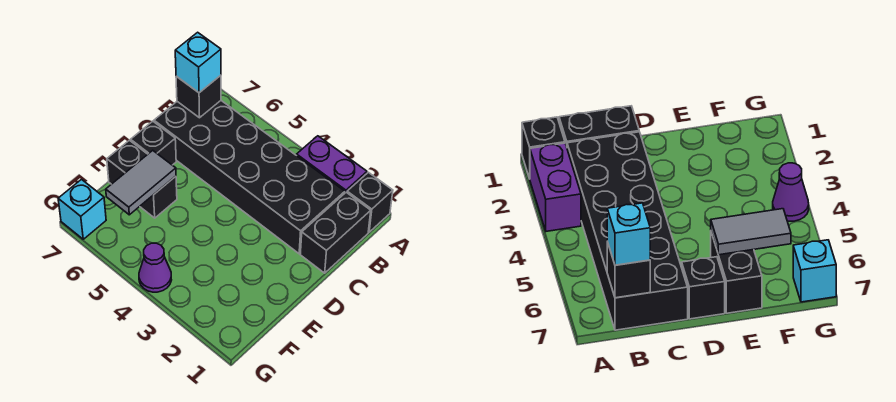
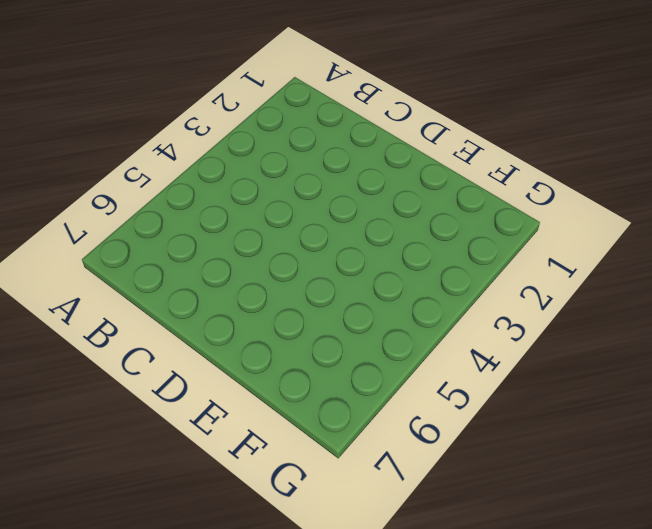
none -> black 1x1 brick [347,172,393,232]
none -> purple 1x2 brick [297,136,367,193]

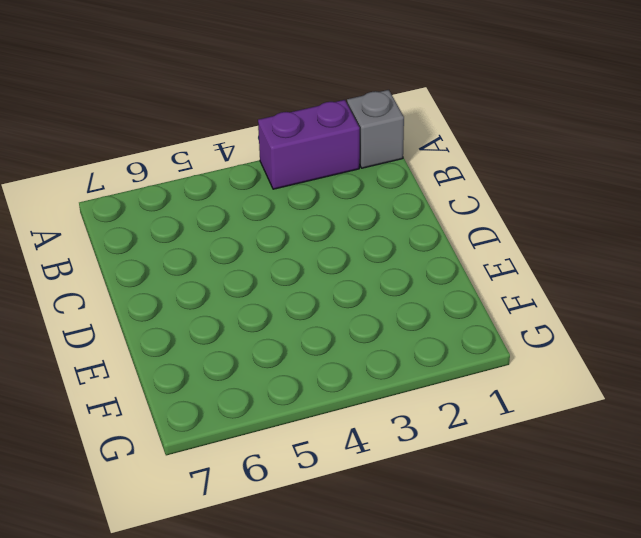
grey 1x1 brick [347,90,404,168] -> black 1x1 brick [347,172,393,232]
none -> black 1x2 brick [300,192,371,273]
none -> black 2x6 brick [154,101,345,254]

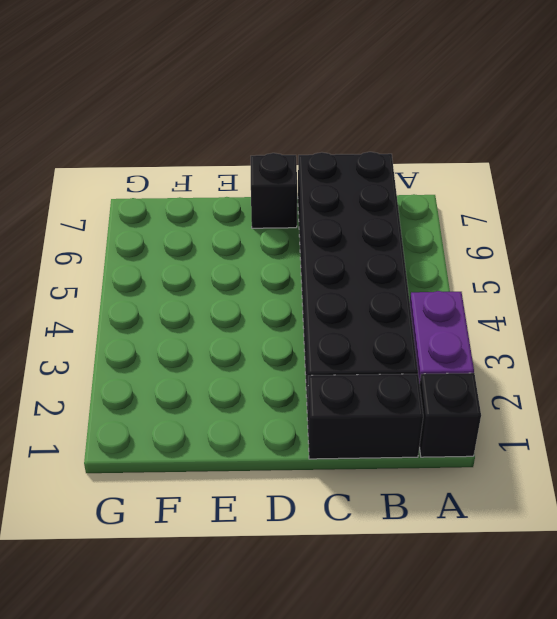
none -> black 1x2 brick [107,140,177,218]
none -> purple 1x1 cone [139,243,171,292]

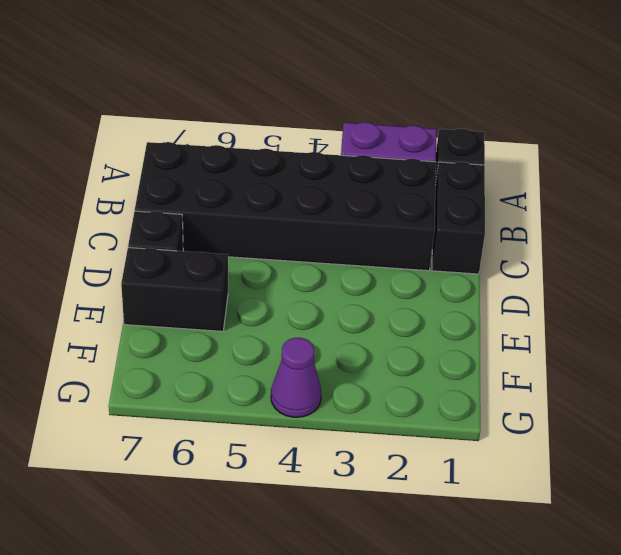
none -> cyan 1x1 brick [58,180,106,239]
none -> black 1x1 brick [176,75,221,118]

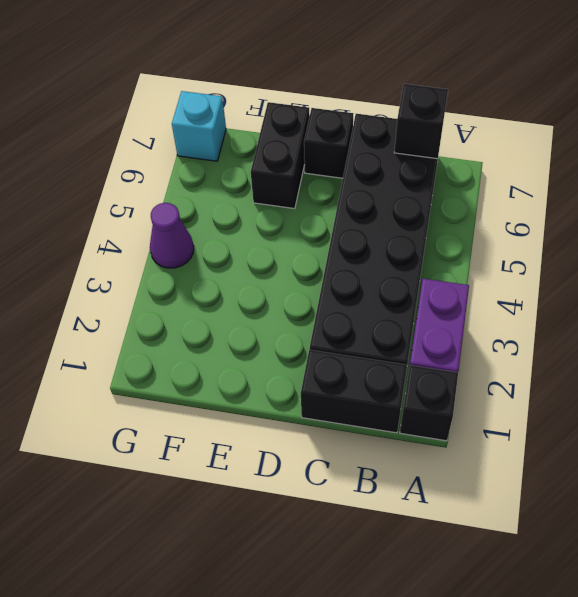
none -> grey 1x2 tile [106,150,176,215]
none -> cyan 1x1 brick [175,32,221,93]

